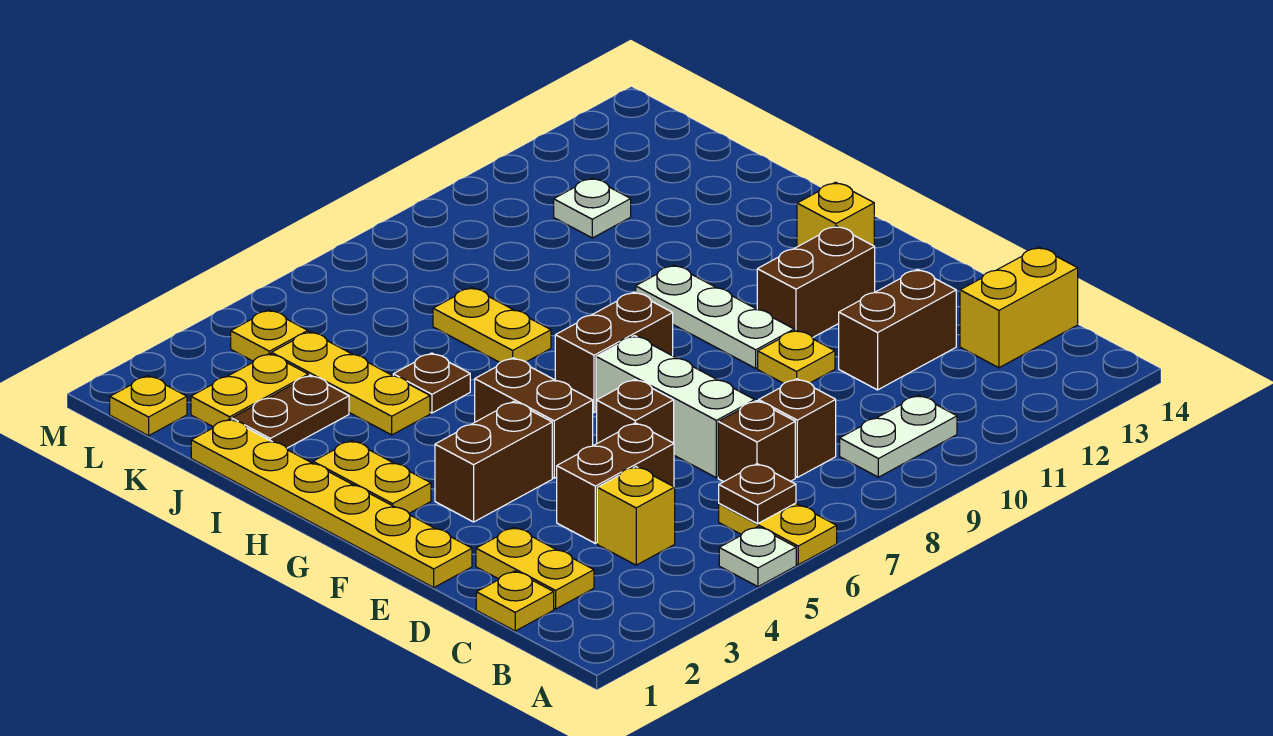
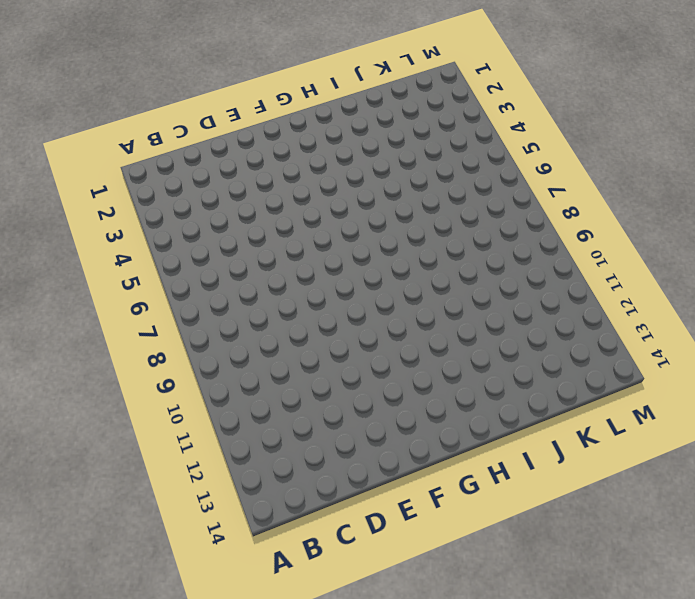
none -> white 1x1 plate [719,527,796,587]
none -> yellow 1x2 plate [719,503,837,565]
none -> white 1x2 plate [840,395,957,477]
none -> yellow 1x1 plate [476,571,554,631]

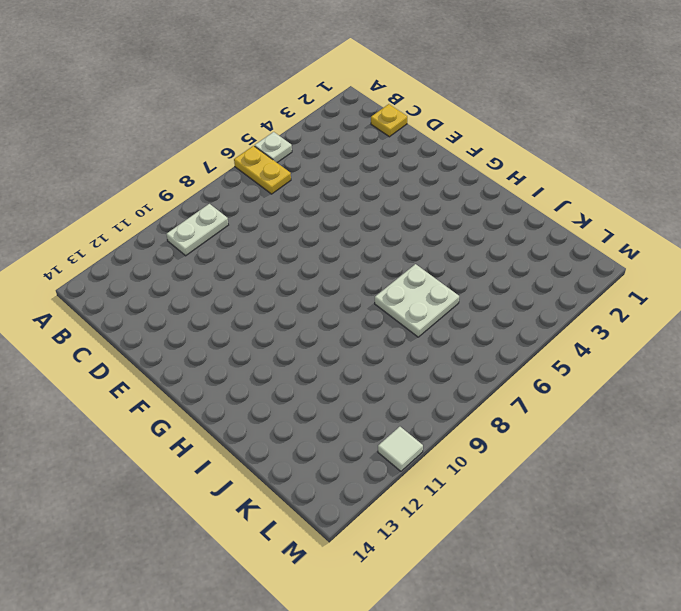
white 2x2 plate [375,264,459,337] -> yellow 1x2 plate [433,288,551,362]
white 1x1 tile [378,427,423,471] -> none
none -> yellow 1x2 plate [476,527,594,609]
none -> yellow 1x1 brick [597,467,675,565]
none -> brown 1x1 brick [718,401,795,482]
none -> brown 1x1 brick [759,379,836,477]

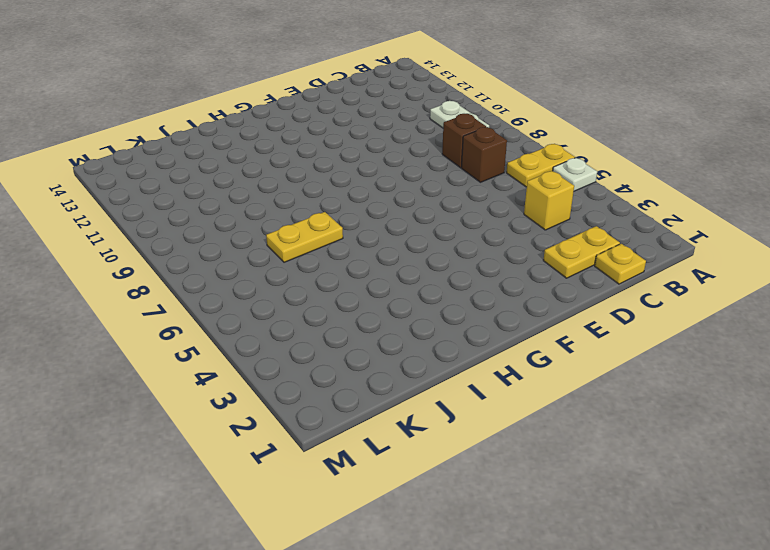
none -> yellow 1x2 brick [960,247,1078,368]
none -> brown 1x2 brick [557,423,674,543]
none -> white 1x3 brick [596,336,755,478]
none -> brown 1x2 brick [839,269,956,390]

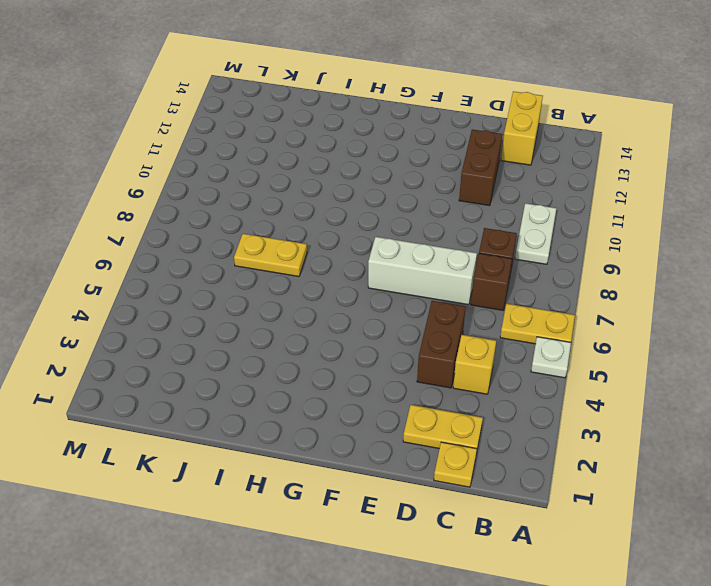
none -> yellow 1x6 plate [191,419,472,587]
none -> brown 1x1 brick [597,379,674,443]
none -> yellow 1x1 plate [758,330,835,383]
none -> brown 1x2 brick [435,402,552,522]

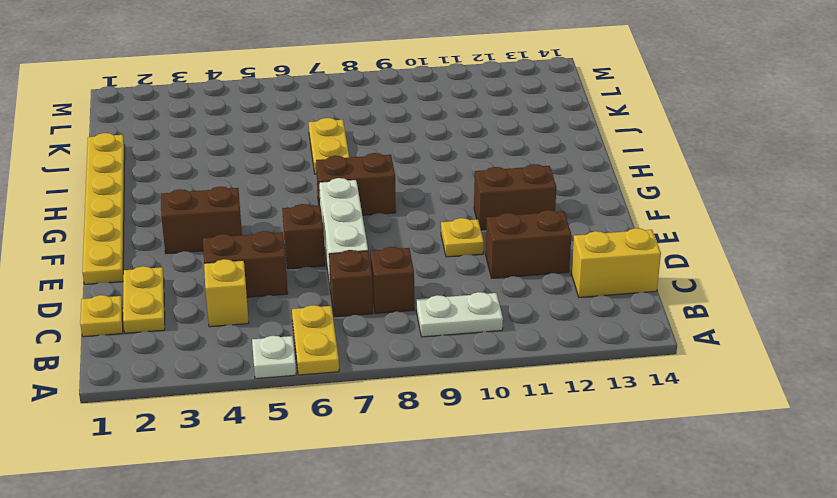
none -> brown 1x2 brick [475,358,593,478]
none -> white 1x3 plate [636,265,794,368]
none -> yellow 1x2 plate [313,441,431,513]
none -> yellow 1x1 brick [797,182,874,247]

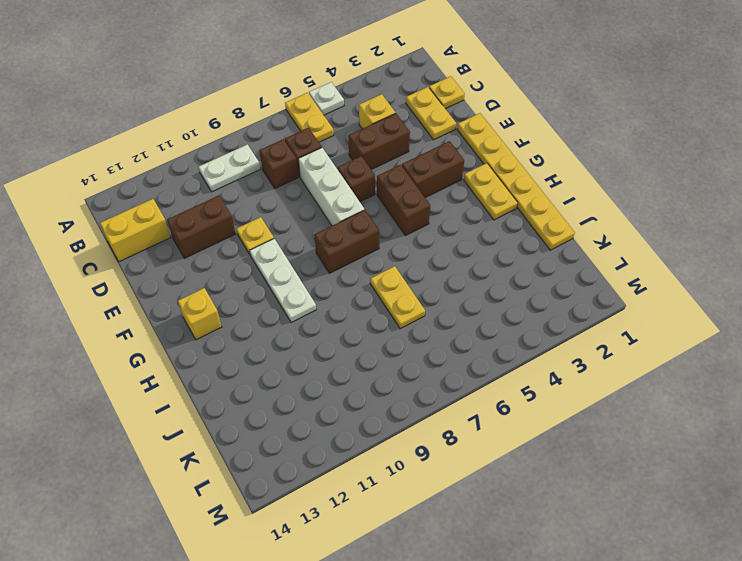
none -> brown 1x2 brick [757,226,875,338]
none -> yellow 1x3 plate [271,332,430,435]
none -> brown 1x1 plate [393,353,470,413]
none -> brown 1x2 plate [232,375,349,448]

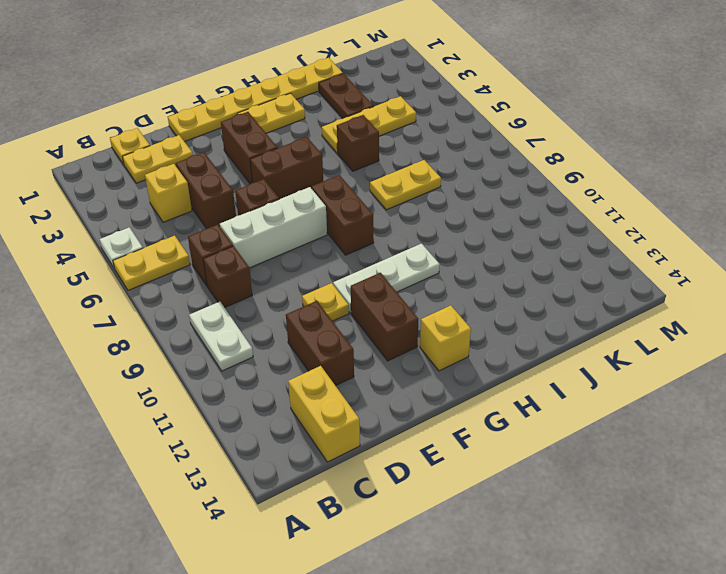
brown 1x1 brick [337,115,379,171] -> brown 1x1 plate [393,353,470,413]
none -> yellow 1x2 plate [191,353,308,427]
none -> white 1x1 plate [554,178,631,238]
none -> yellow 1x1 plate [110,376,187,436]
none -> yellow 1x1 plate [231,310,308,361]

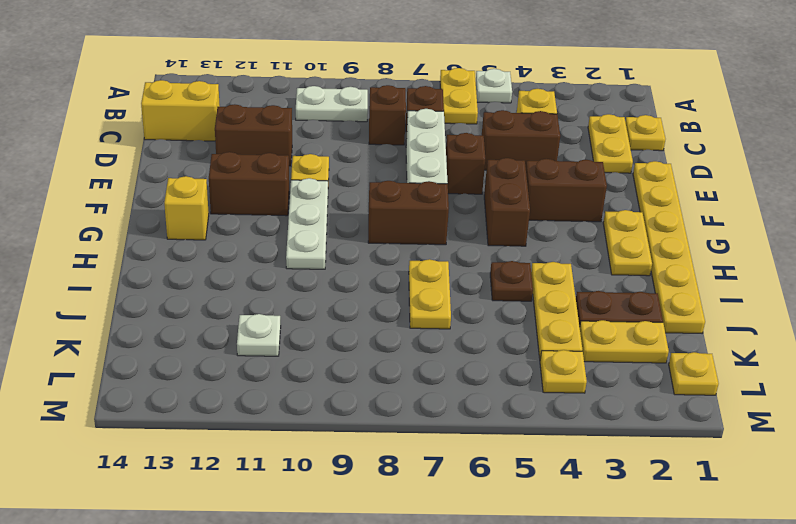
none -> brown 1x1 plate [719,464,796,524]

